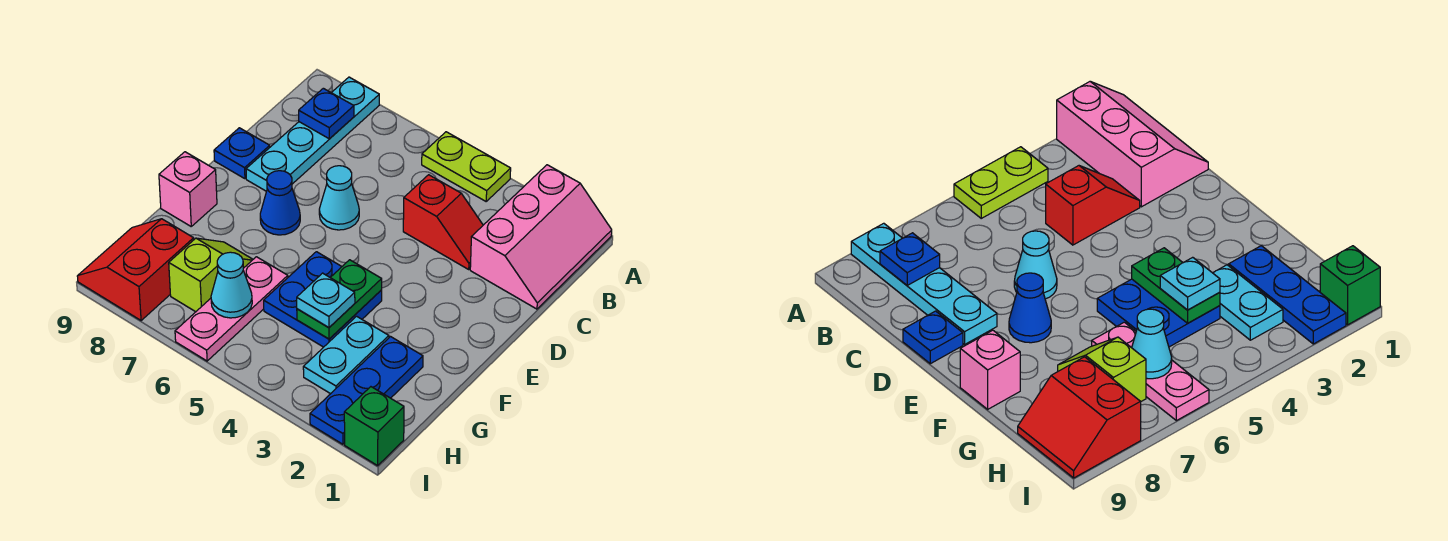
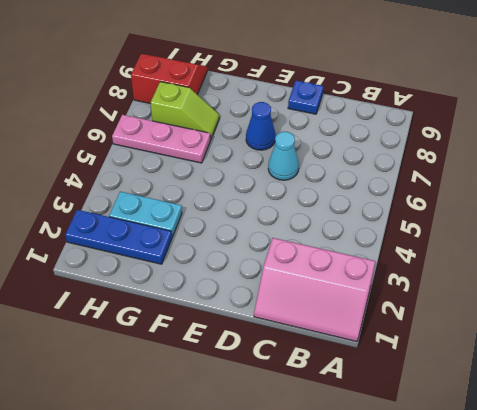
none -> lime 1x2 plate [422,132,511,201]
none -> cyan 1x4 plate [246,77,379,191]
none -> red 1x2 slope [403,175,483,269]

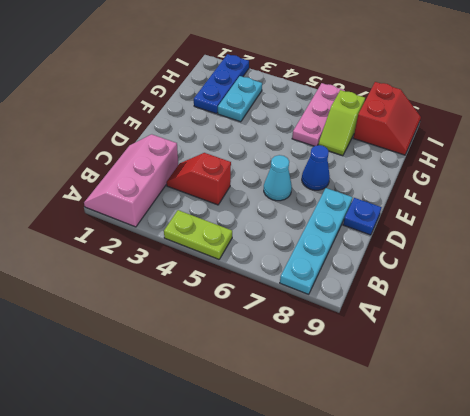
none -> blue 2x2 plate [264,252,382,347]
none -> pink 1x1 brick [159,152,217,226]
none -> green 1x1 brick [344,387,404,466]

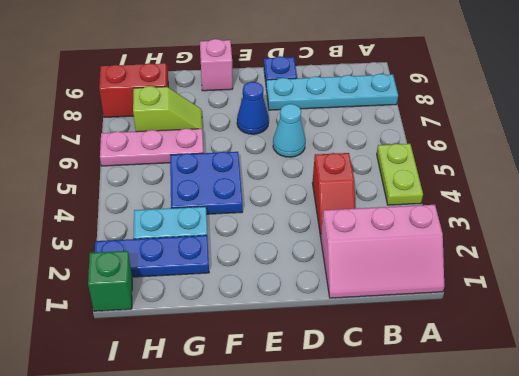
none -> blue 1x1 plate [299,88,354,139]
none -> green 1x2 plate [297,260,382,339]
none -> cyan 1x1 cone [211,252,252,318]

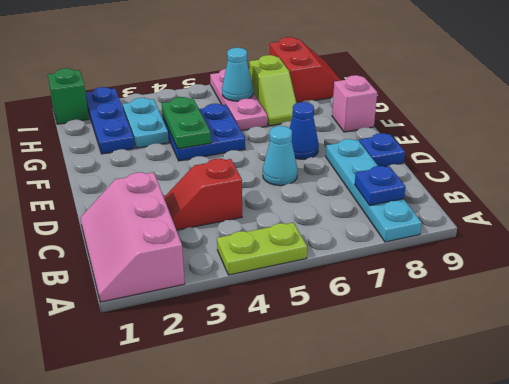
none -> cyan 1x1 plate [297,273,355,328]

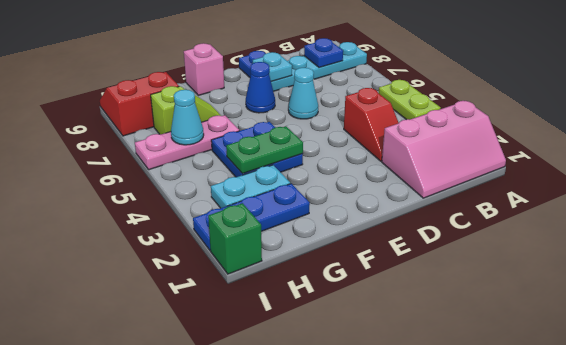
cyan 1x1 plate [253,52,292,81] -> cyan 1x1 plate moved to [297,273,355,328]

